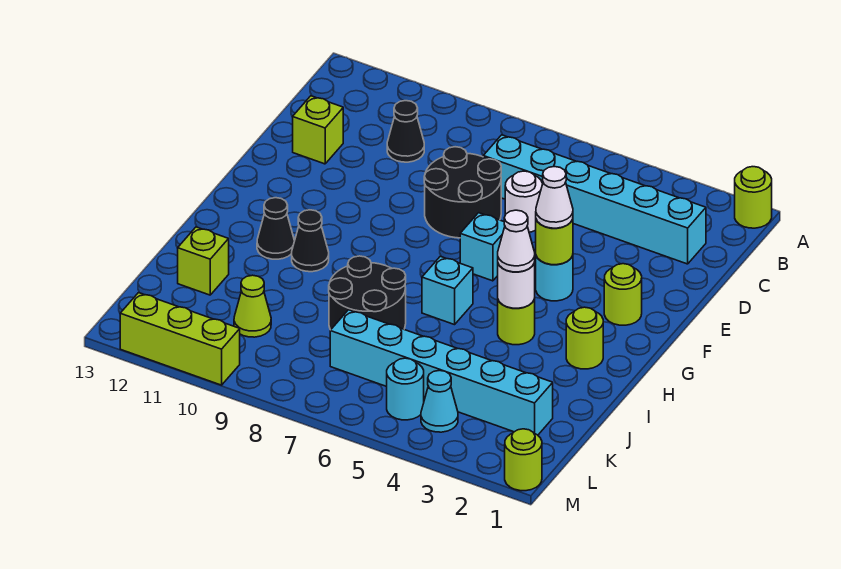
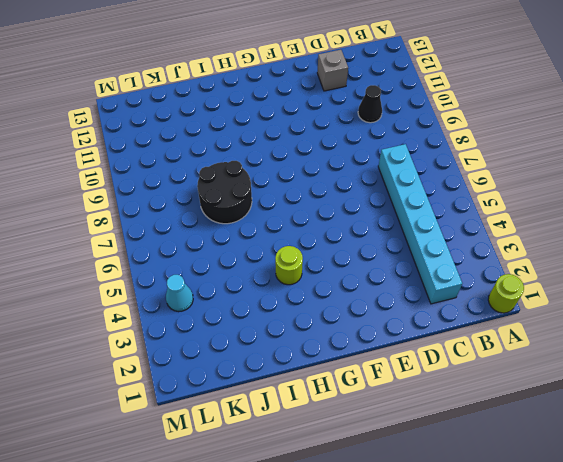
grey 1x1 brick [317,50,348,91] -> lime 1x1 brick [293,96,343,164]
none -> white 1x1 round brick [505,171,543,232]
none -> black 2x2 round brick [424,147,501,238]
none -> lime 1x1 round brick [604,264,642,325]

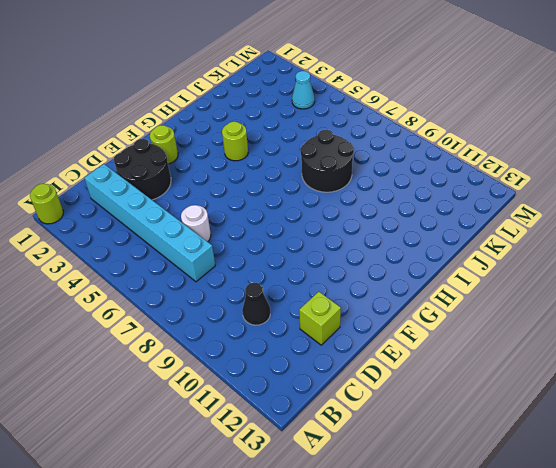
black 2x2 round brick [114,139,171,200] -> black 2x2 round brick moved to [424,147,501,238]
none -> cyan 1x1 round brick [536,256,573,301]
none -> cyan 1x1 brick [460,213,505,281]
none -> lime 1x1 round brick [566,307,603,369]

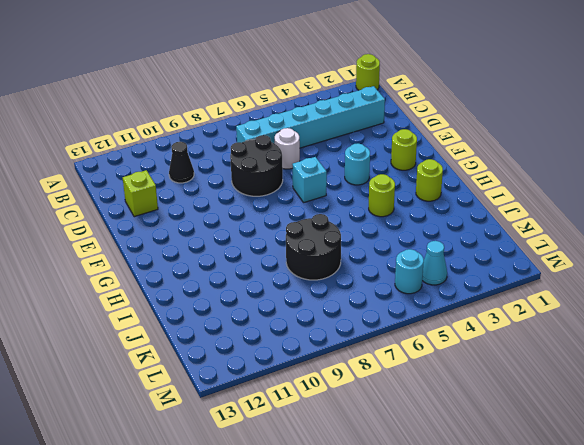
none -> cyan 1x1 brick [422,256,473,325]
none -> black 1x1 cone [292,210,329,272]
none -> black 1x1 cone [257,198,294,259]

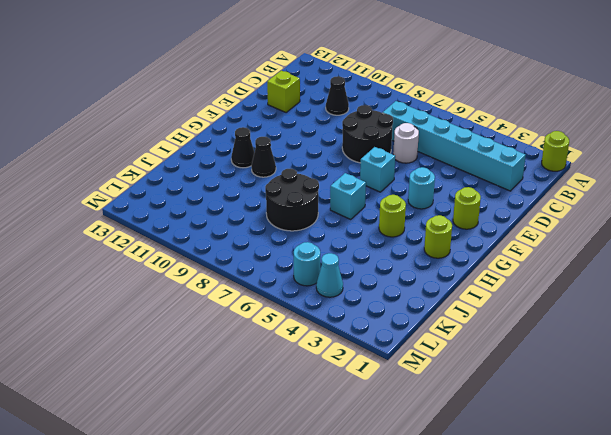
none -> lime 1x1 brick [178,227,229,295]
none -> cyan 1x6 brick [330,310,553,435]
none -> lime 1x1 cone [234,275,271,337]

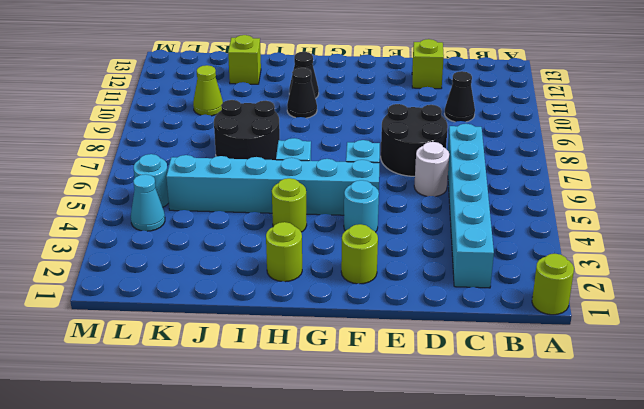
cyan 1x6 brick [166,155,379,215] -> cyan 1x6 brick turned to [330,310,553,435]
none -> lime 1x1 round brick [505,429,542,491]
none -> lime 1x3 brick [120,293,240,385]
none -> lime 1x1 round brick [536,219,573,265]

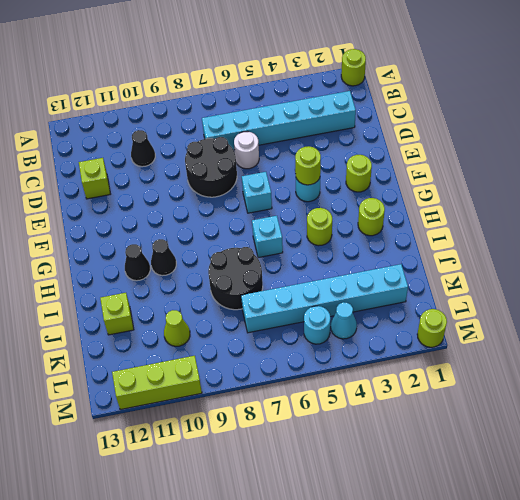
none -> white 1x1 round brick [498,262,535,308]
none -> white 1x1 cone [536,167,573,228]
none -> white 1x1 cone [498,210,535,272]

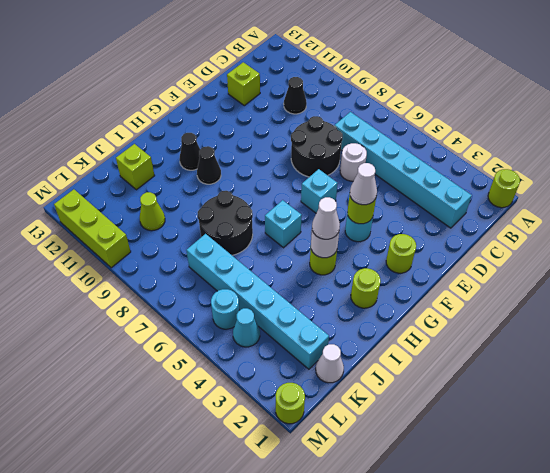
white 1x1 cone [316,344,344,383] -> none

